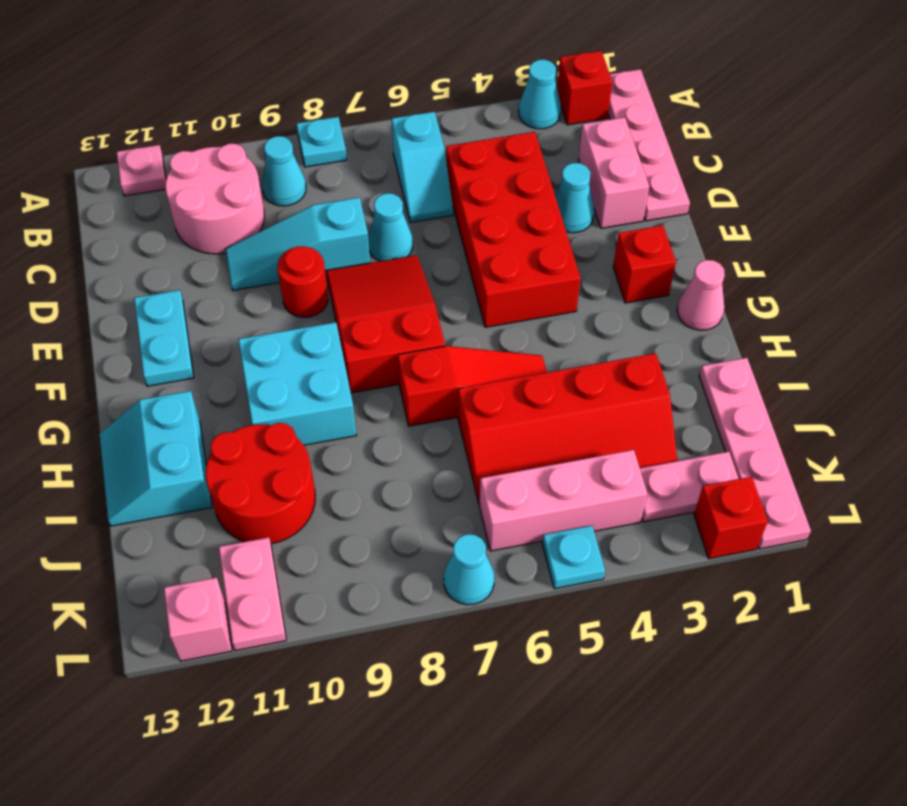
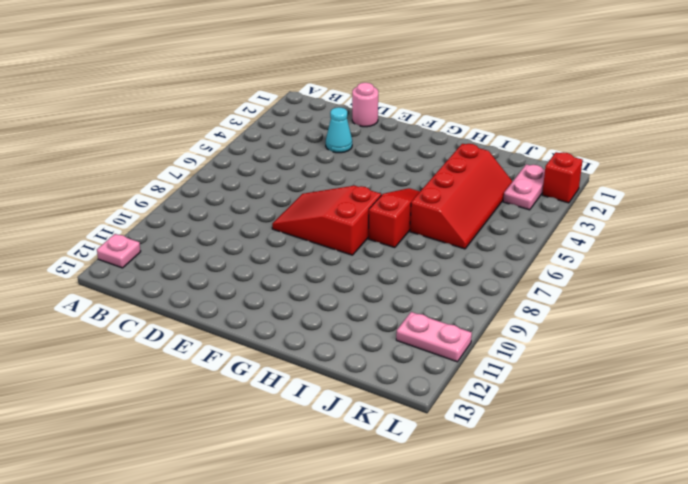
pink 1x1 round brick [352,83,378,127] -> pink 1x4 plate [608,69,690,221]
none -> red 1x1 brick [557,51,612,125]
none -> cyan 1x1 cone [519,60,561,129]
none -> cyan 1x1 plate [297,117,347,167]
none -> cyan 1x2 slope [392,112,453,223]

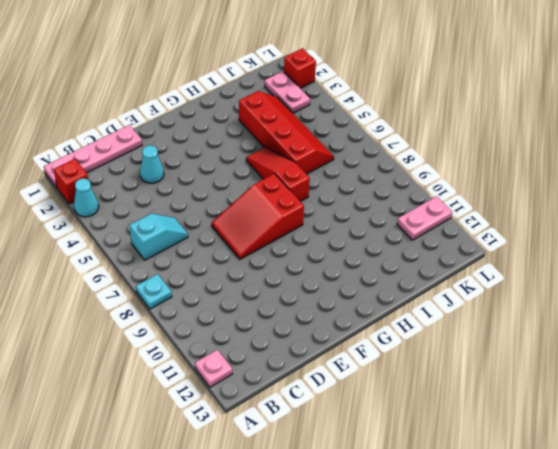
none -> cyan 1x1 cone [262,136,306,206]
none -> pink 2x2 round brick [165,144,265,254]
none -> pink 1x2 brick [578,117,649,228]
none -> red 2x4 brick [446,132,581,327]

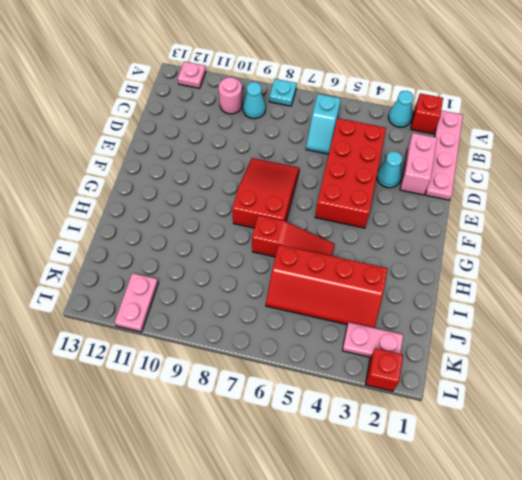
pink 1x1 round brick [218,77,243,114] -> pink 2x2 round brick [165,144,265,254]
none -> cyan 1x1 cone [368,193,413,261]
none -> cyan 1x3 slope [225,197,370,290]
none -> red 1x1 round brick [277,246,328,317]
none -> cyan 1x2 plate [134,290,194,386]

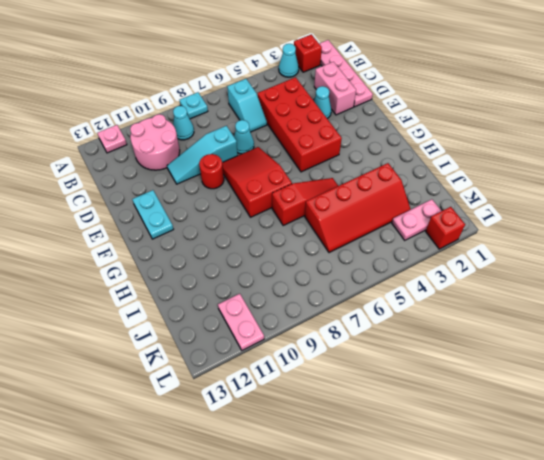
none -> red 1x1 brick [613,225,676,303]
none -> pink 1x1 cone [677,260,725,330]
none -> cyan 2x2 brick [238,322,356,445]
none -> cyan 2x2 slope [100,391,212,526]

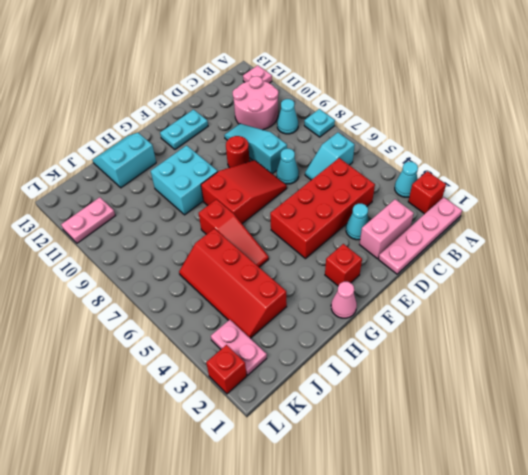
none -> pink 1x4 plate [699,358,811,549]
none -> red 2x2 round brick [206,423,315,544]
none -> pink 1x3 brick [480,450,647,551]
none -> cyan 1x1 plate [542,525,605,589]

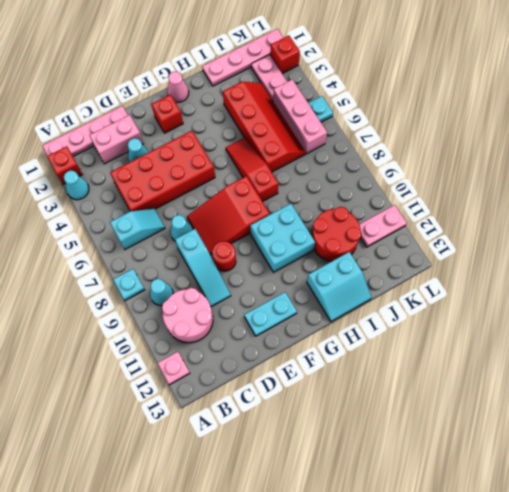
none -> cyan 1x1 cone [444,534,495,605]
none -> pink 1x1 brick [164,578,232,661]

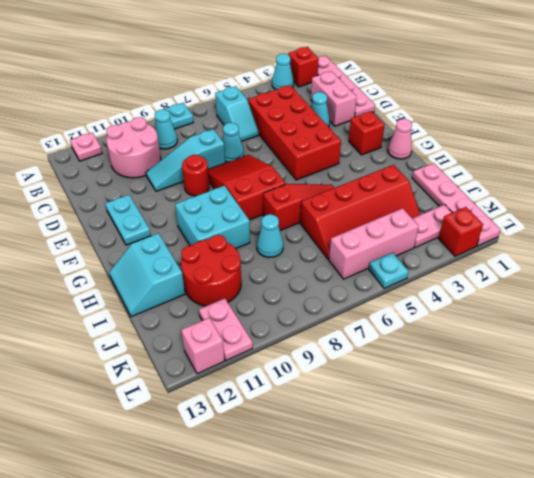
cyan 1x1 cone [257,214,283,258] -> cyan 1x1 cone moved to [444,534,495,605]

